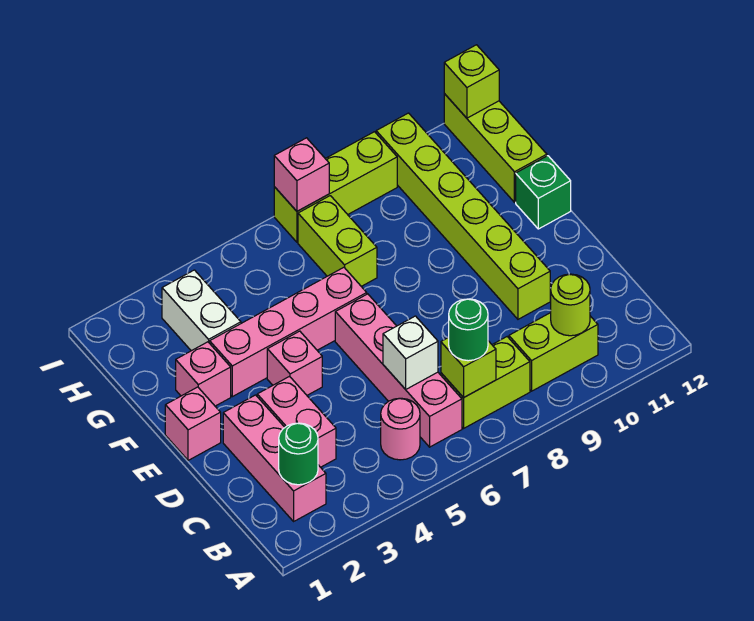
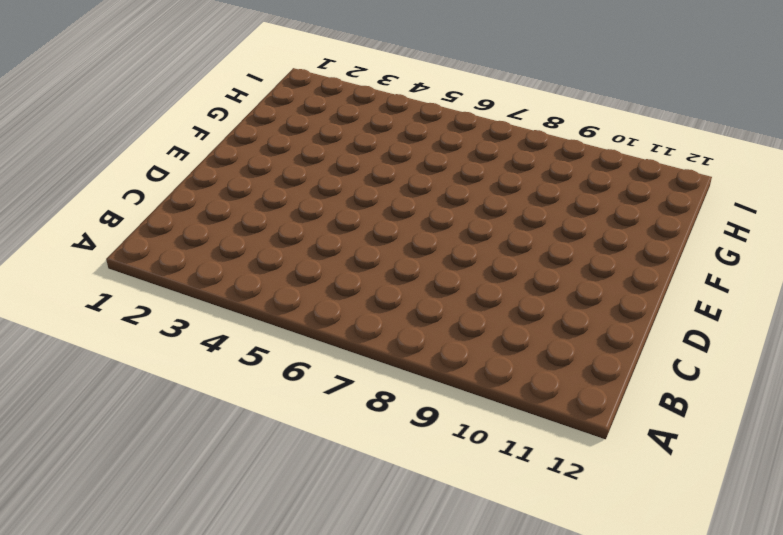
none -> pink 1x3 brick [223,395,326,521]
none -> pink 1x1 round brick [381,398,420,460]
none -> pink 1x4 brick [335,294,462,447]

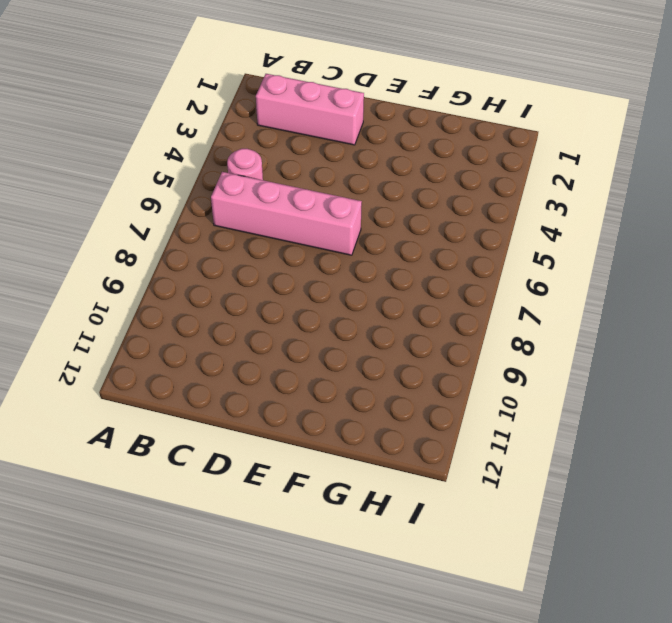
none -> lime 1x2 brick [441,337,530,428]
none -> lime 1x2 brick [509,313,598,391]
none -> pink 1x2 brick [257,376,336,467]

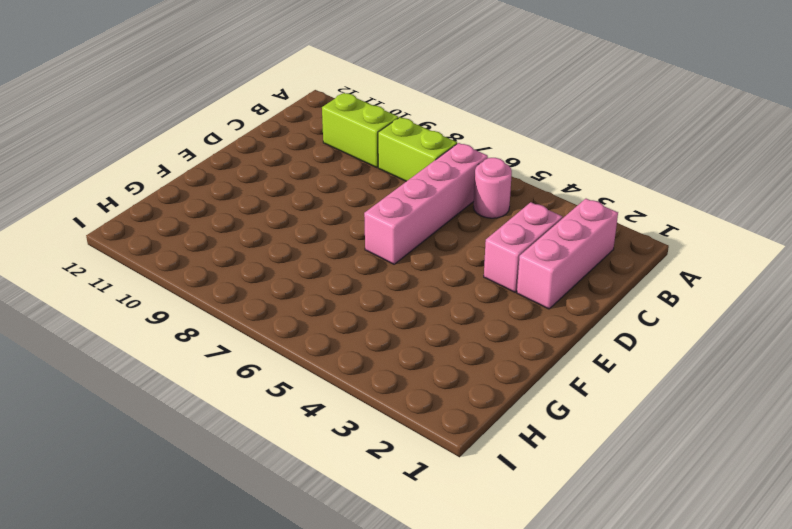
none -> lime 1x6 brick [376,113,550,319]
none -> pink 1x1 brick [165,387,221,460]
none -> pink 1x1 brick [267,331,322,395]

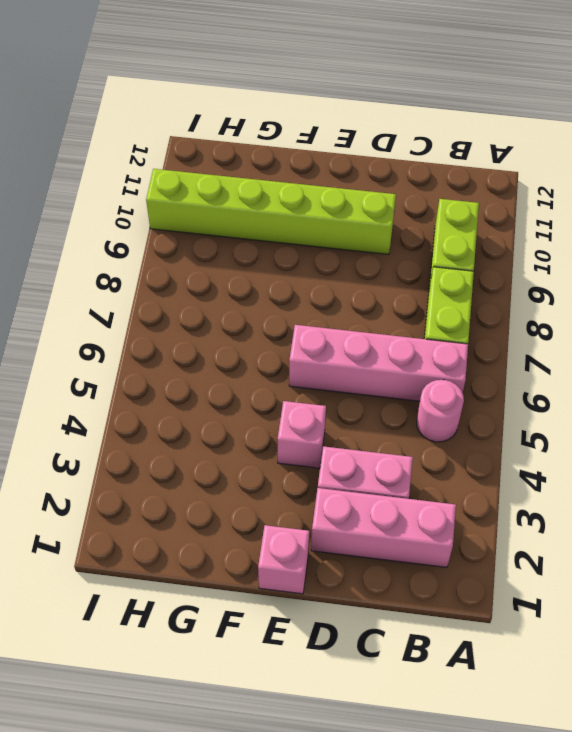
none -> pink 1x1 brick [176,342,231,406]
none -> pink 1x4 brick [210,267,367,397]
none -> green 1x1 brick [516,156,571,229]

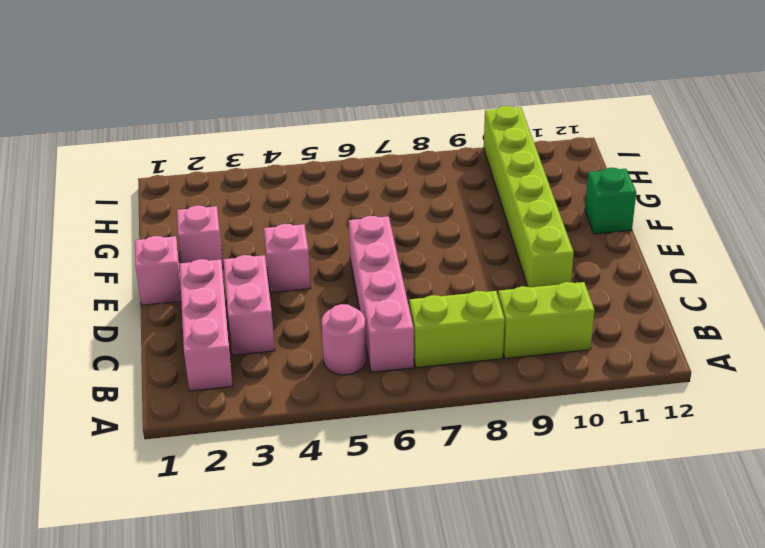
none -> pink 1x4 brick [210,267,367,397]
none -> white 1x2 brick [162,270,241,351]
none -> lime 1x2 brick [298,196,377,286]

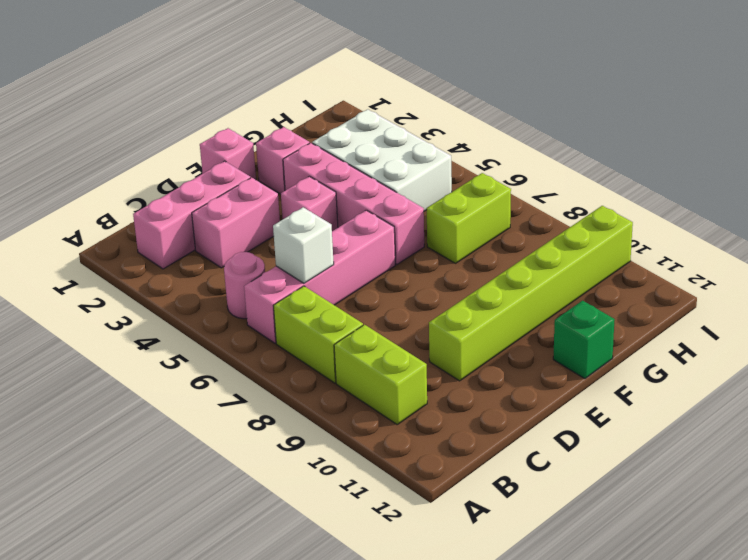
white 2x3 brick [312,109,452,211] -> white 1x2 brick [162,270,241,351]
none -> lime 1x3 brick [444,94,547,202]
none -> lime 1x3 brick [274,132,397,242]
none -> green 1x1 round brick [279,423,318,485]

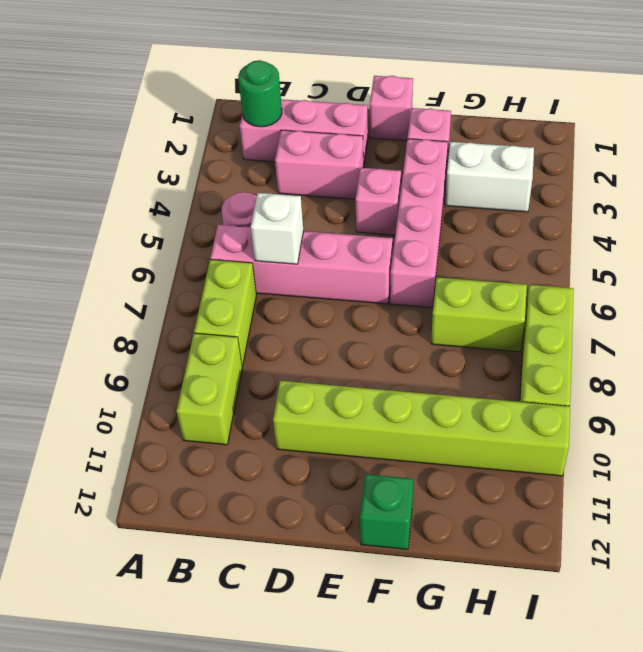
none -> lime 1x3 brick [444,94,547,202]
none -> lime 1x1 brick [441,337,496,398]
none -> lime 1x1 round brick [551,274,590,336]

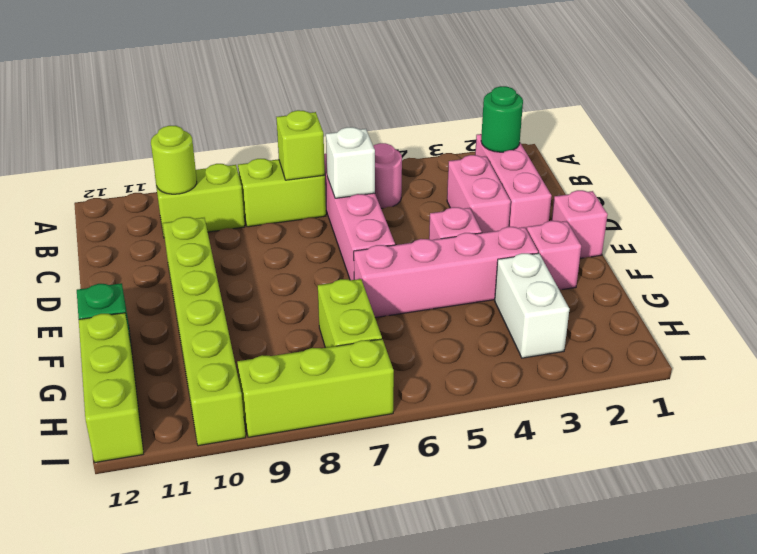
none -> pink 1x1 brick [274,138,329,211]
none -> lime 1x1 brick [444,45,499,118]
none -> green 1x1 round brick [449,299,488,361]

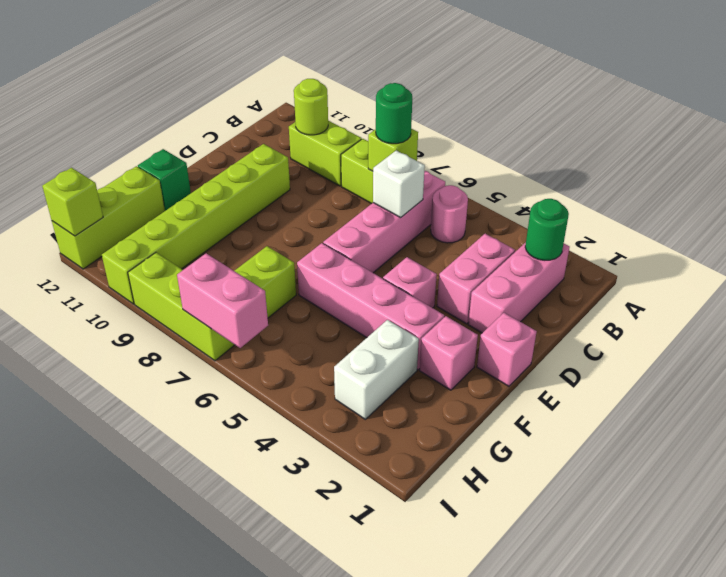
pink 1x2 brick [177,253,268,348] -> pink 1x1 brick [274,138,329,211]

